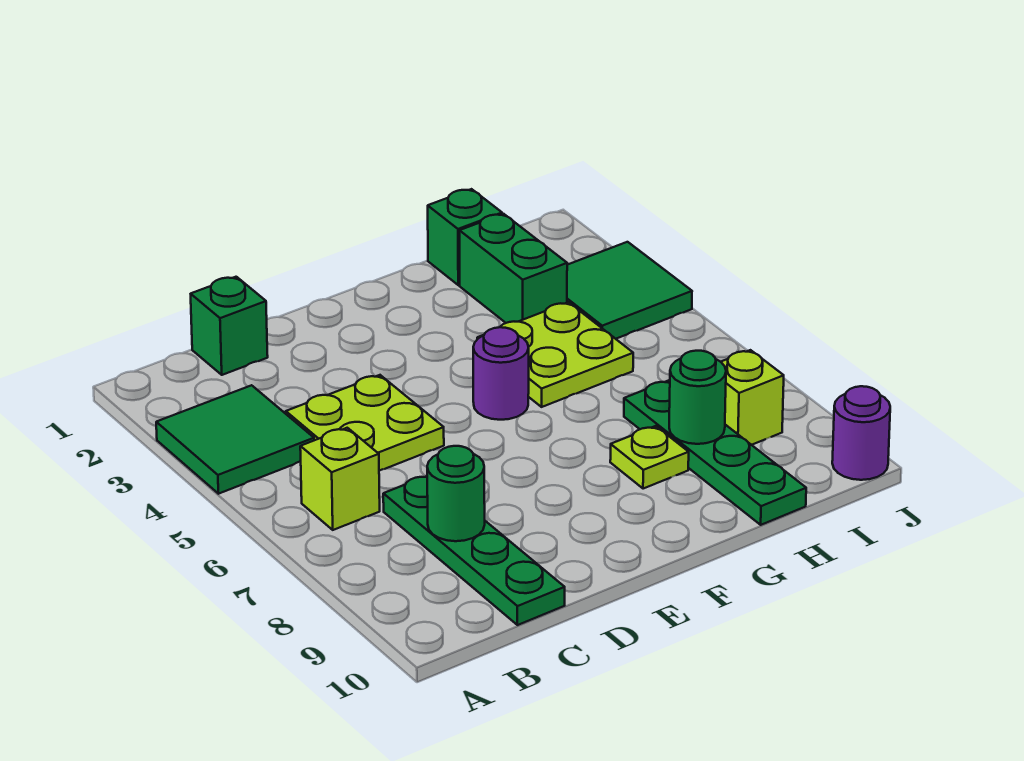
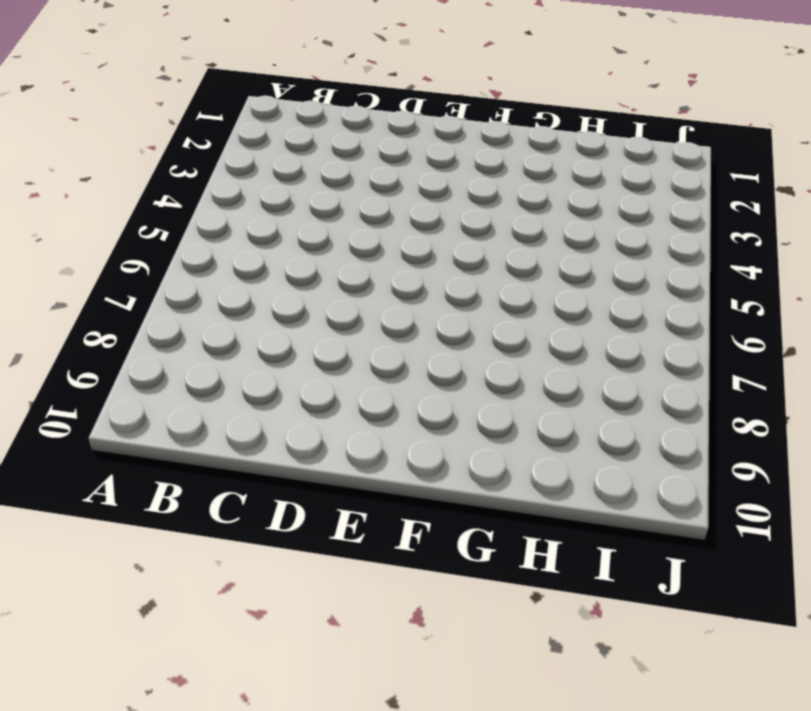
none -> green 2x2 tile [156,385,314,494]
none -> lime 1x1 brick [300,428,380,530]
none -> green 1x1 brick [191,277,268,375]

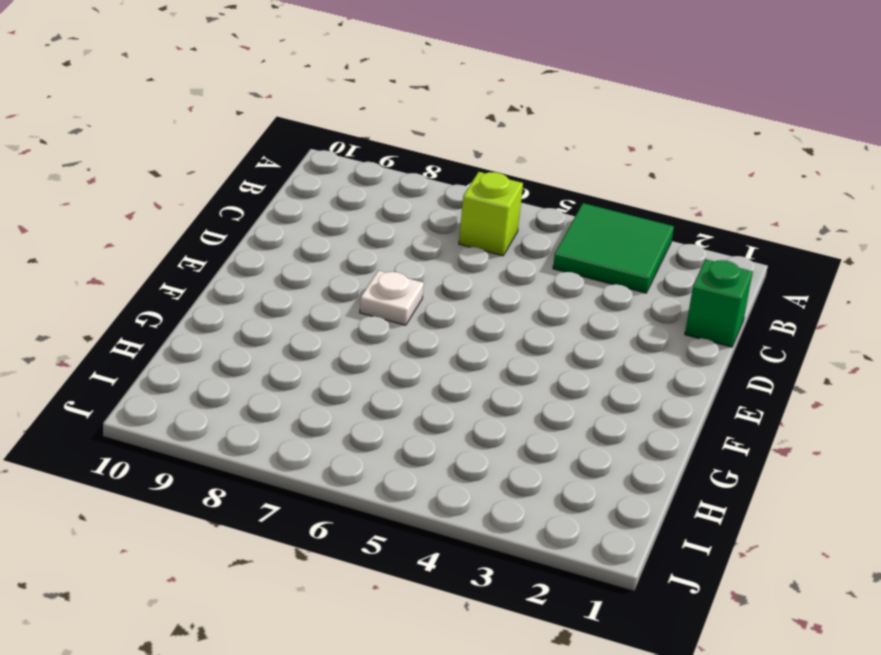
white 1x1 plate [360,271,424,325] -> none
none -> lime 2x2 plate [286,375,444,471]
none -> green 1x4 plate [383,476,565,625]
none -> purple 1x1 round brick [473,327,529,420]

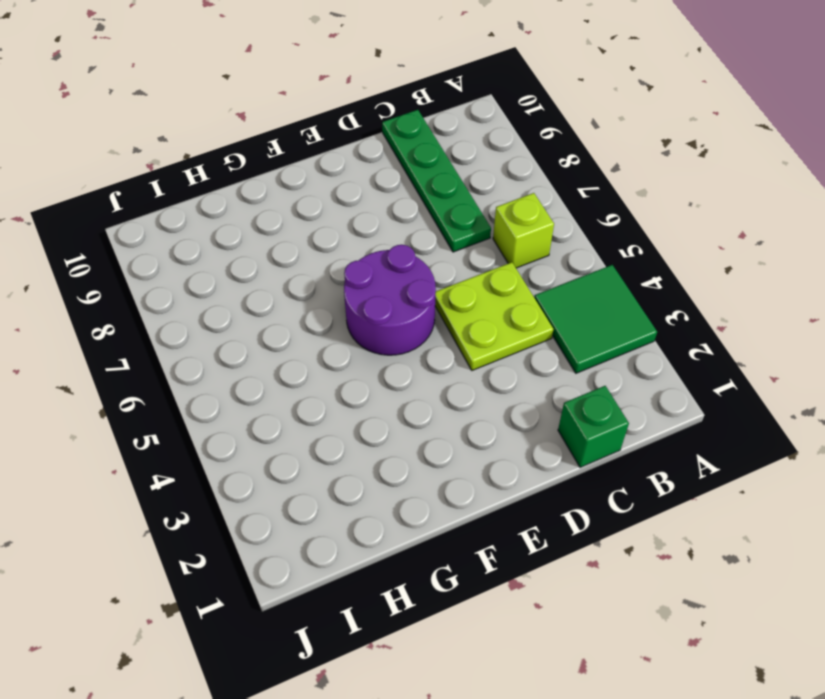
purple 2x2 round brick [344,245,436,355] -> purple 1x1 round brick [473,327,529,420]
none -> lime 2x2 plate [477,302,633,407]
none -> lime 1x1 plate [610,426,689,489]
none -> green 1x1 brick [428,189,502,285]

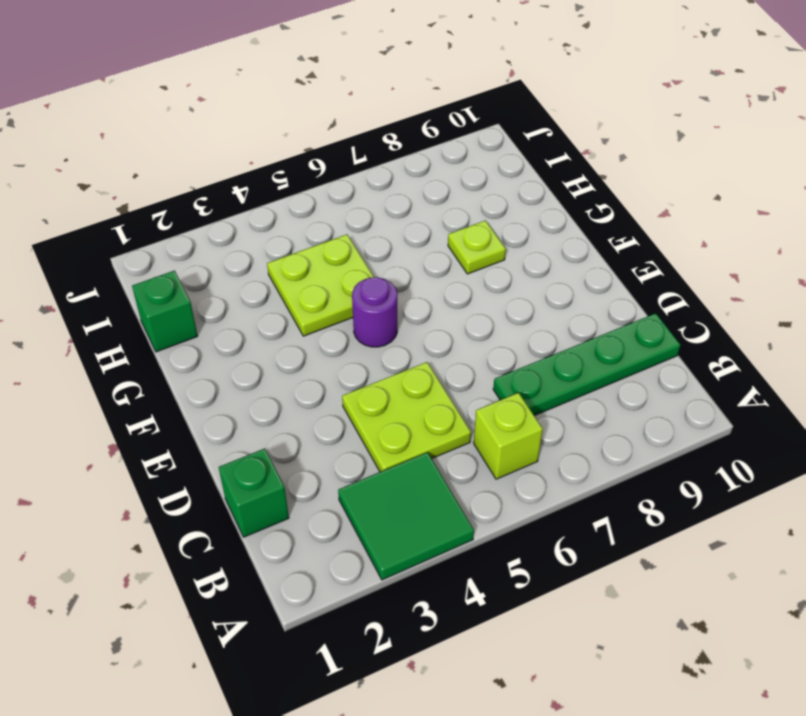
none -> green 1x2 brick [459,214,567,323]
none -> green 1x4 plate [624,380,806,525]
none -> green 2x2 tile [567,242,692,339]

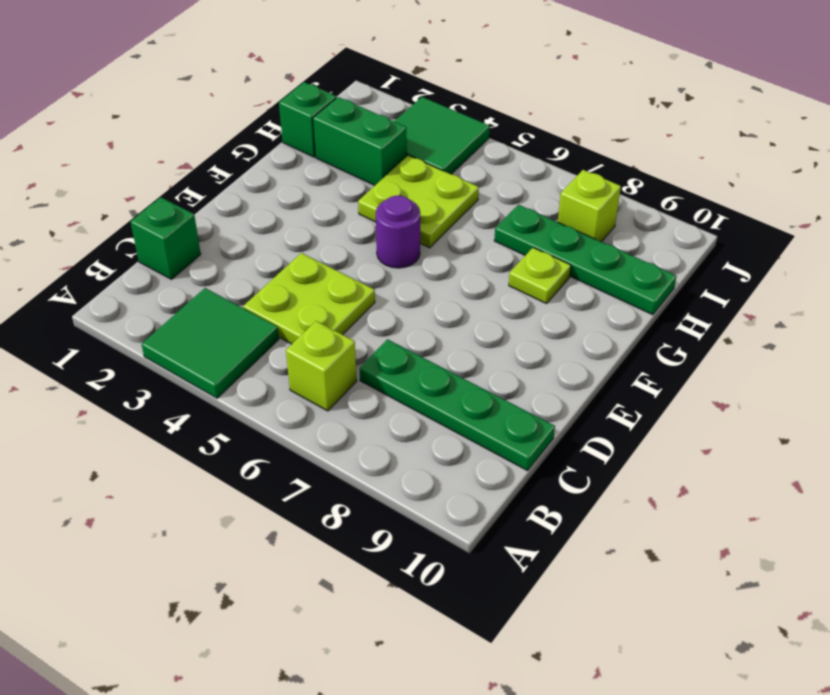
none -> purple 1x1 round brick [832,386,890,480]
none -> green 1x1 round brick [427,446,485,541]
none -> green 1x1 round brick [669,351,726,444]

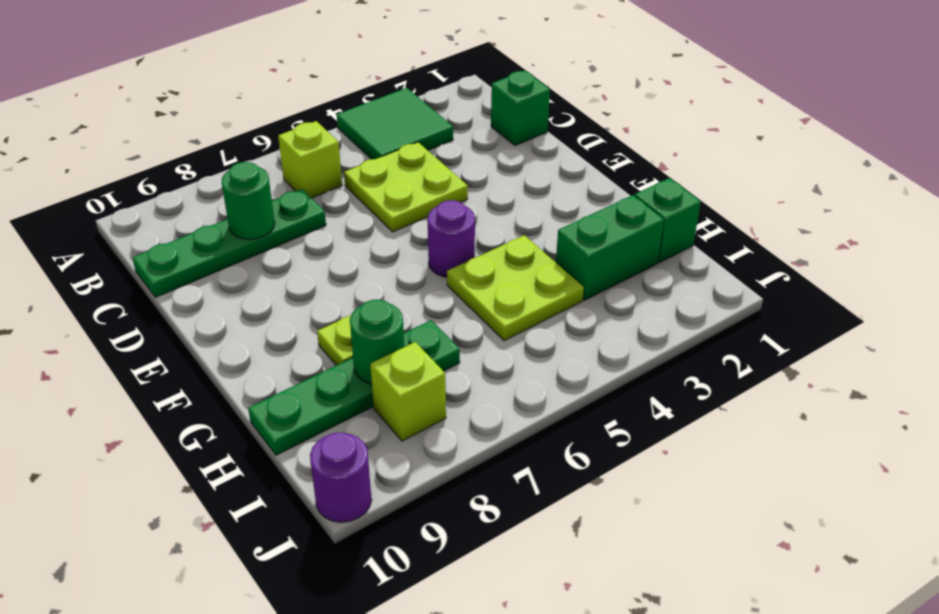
none -> green 2x2 tile [567,242,692,339]

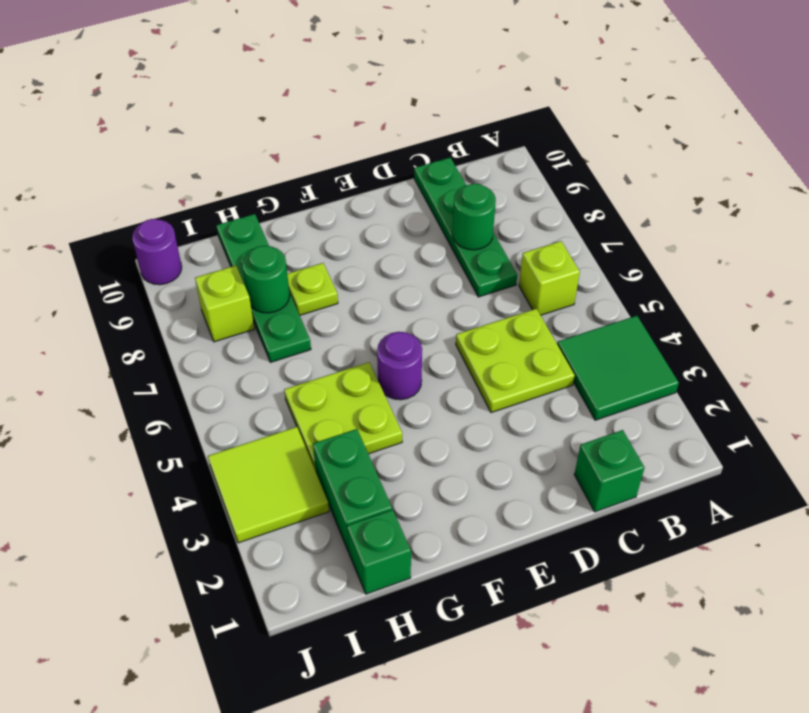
lime 2x2 tile [208,427,329,543] -> green 2x2 tile [567,242,692,339]

